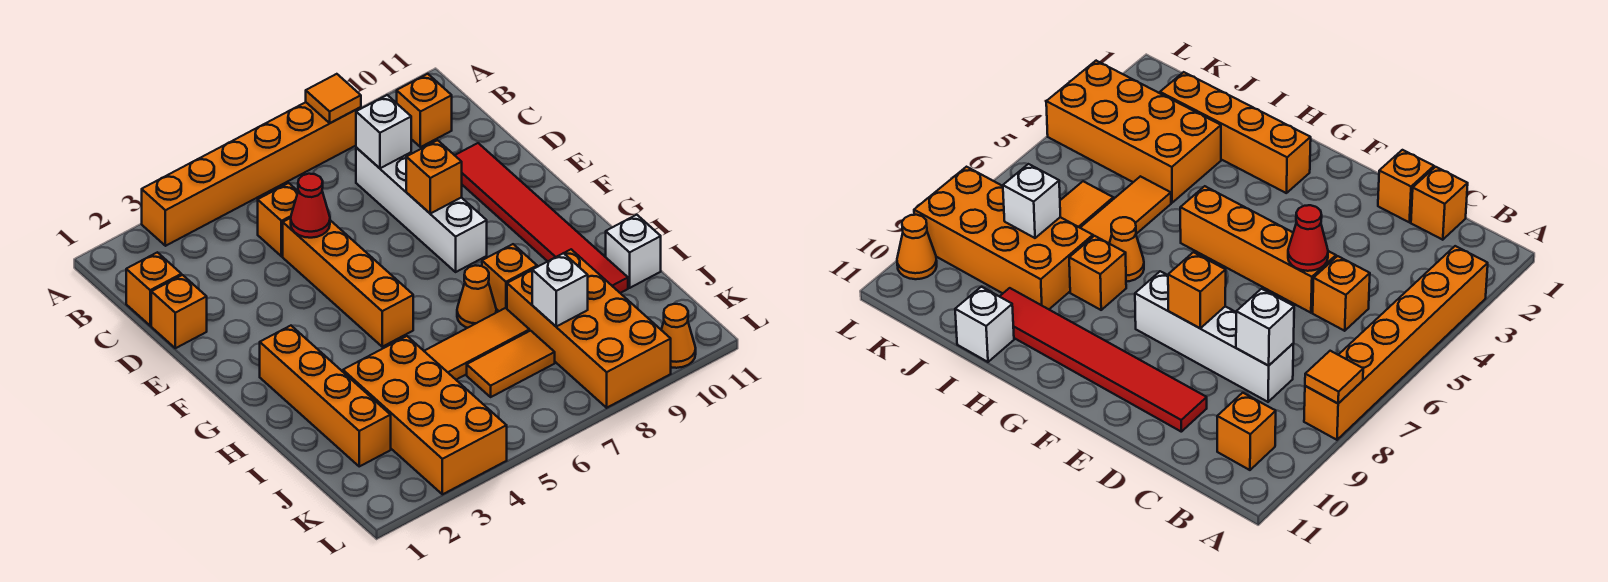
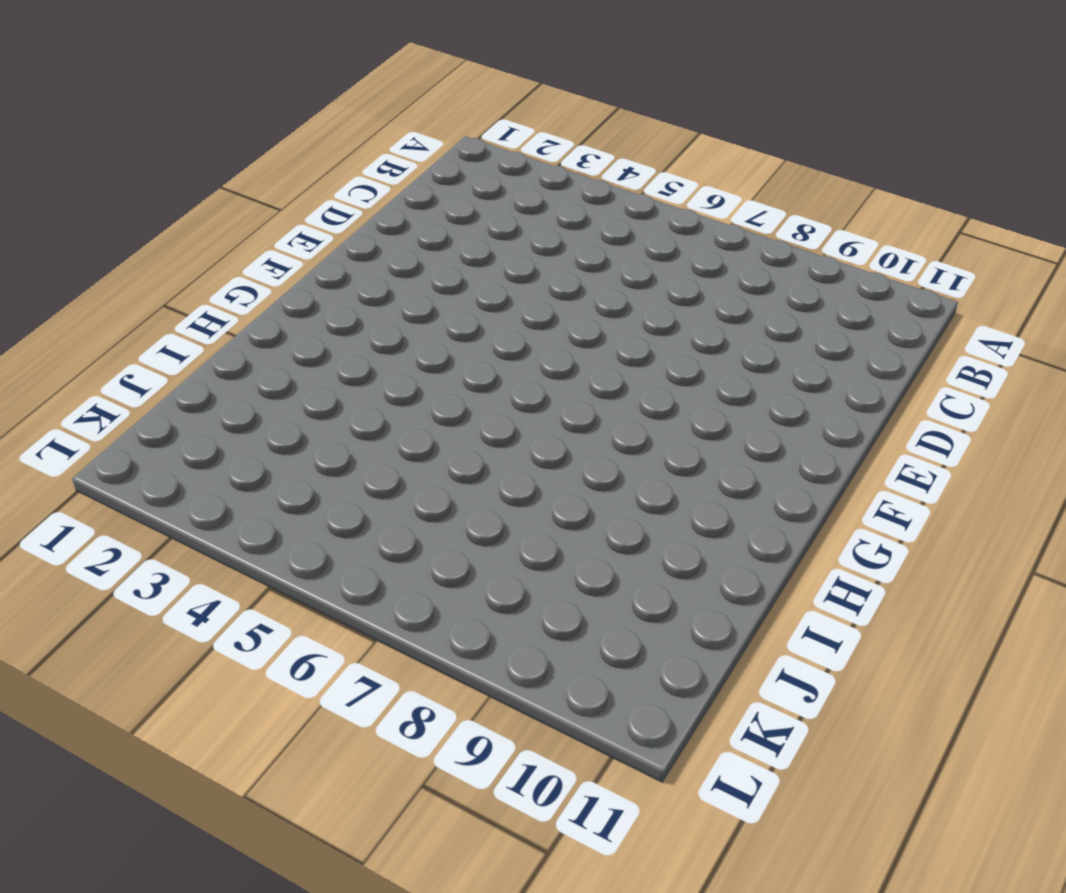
none -> orange 1x6 brick [142,102,361,246]
none -> orange 1x1 brick [397,74,452,147]
none -> orange 1x1 brick [126,252,181,326]

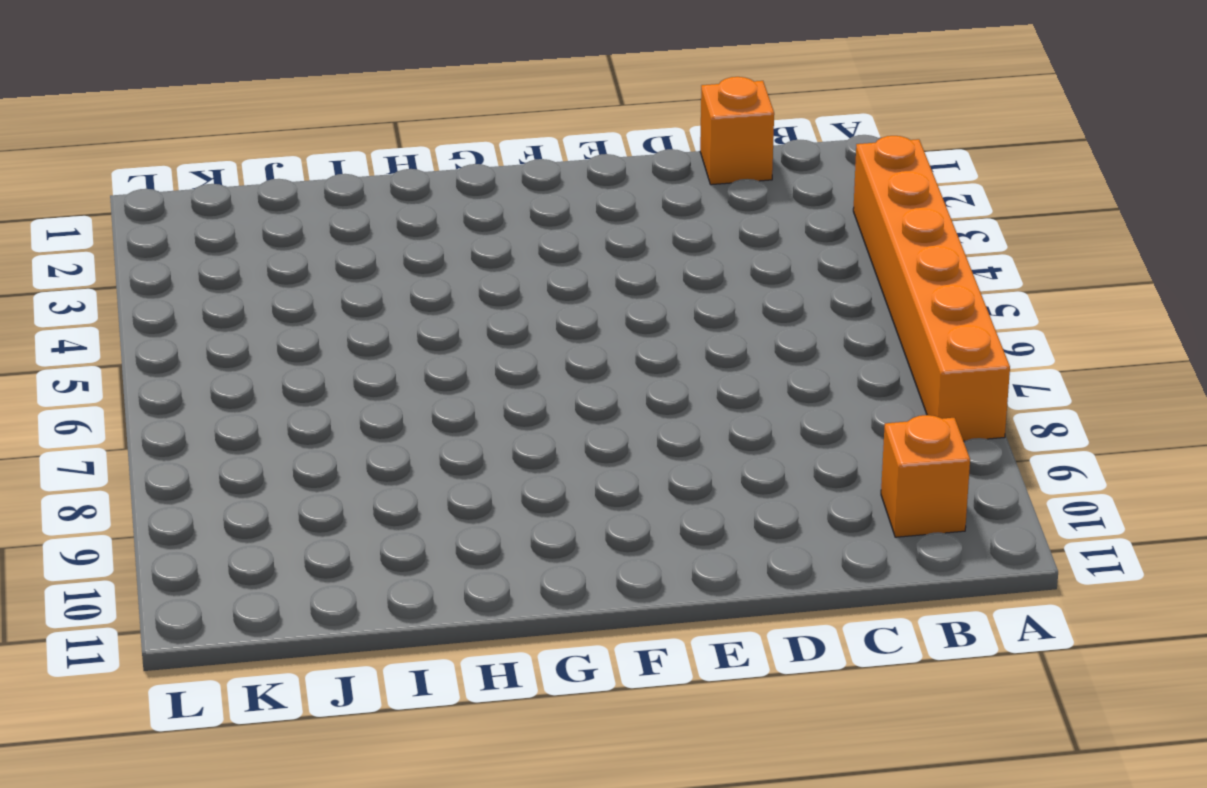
none -> orange 1x1 brick [258,183,298,256]
none -> white 1x4 brick [356,147,487,272]
none -> orange 1x1 brick [151,275,207,348]

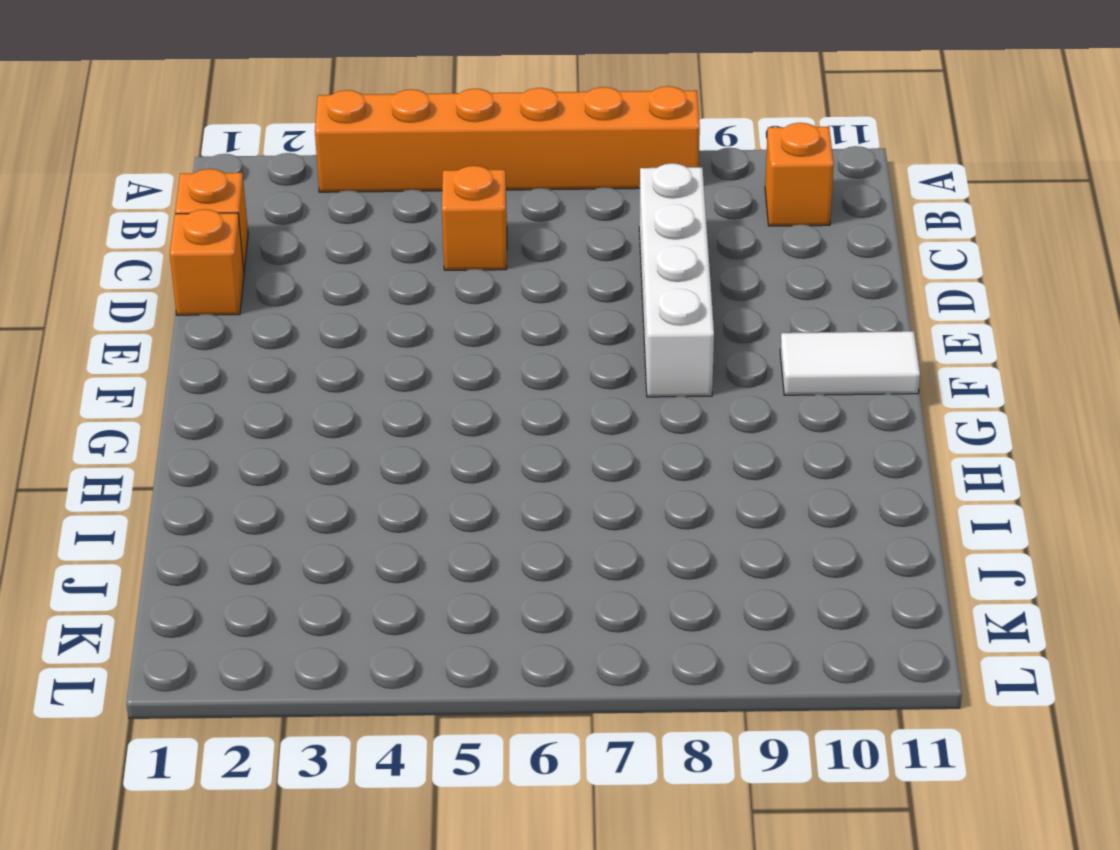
white 1x2 tile [780,331,920,395] -> red 1x6 tile [455,143,628,293]
none -> orange 1x4 brick [283,218,413,347]
none -> orange 1x4 brick [260,326,391,466]
none -> orange 1x1 cone [457,265,496,328]

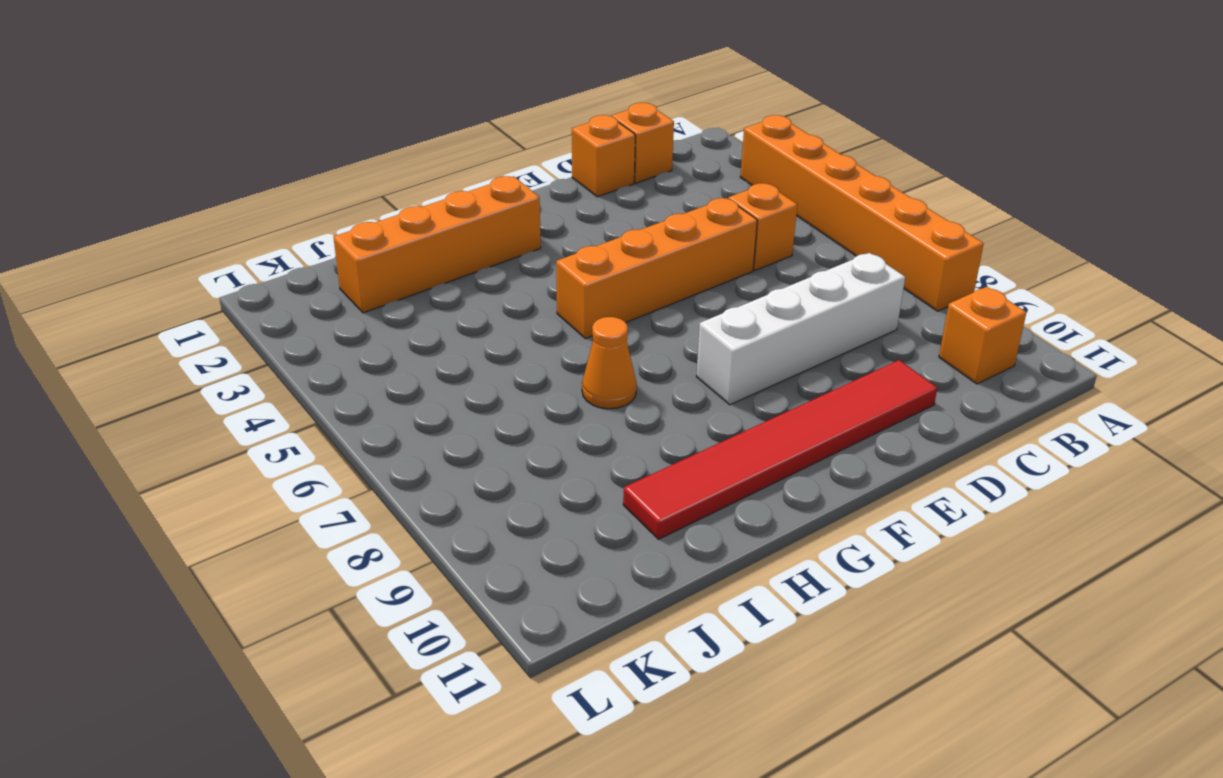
none -> orange 1x1 brick [482,244,537,311]
none -> orange 2x4 brick [343,336,507,494]
none -> orange 1x3 tile [424,308,529,380]

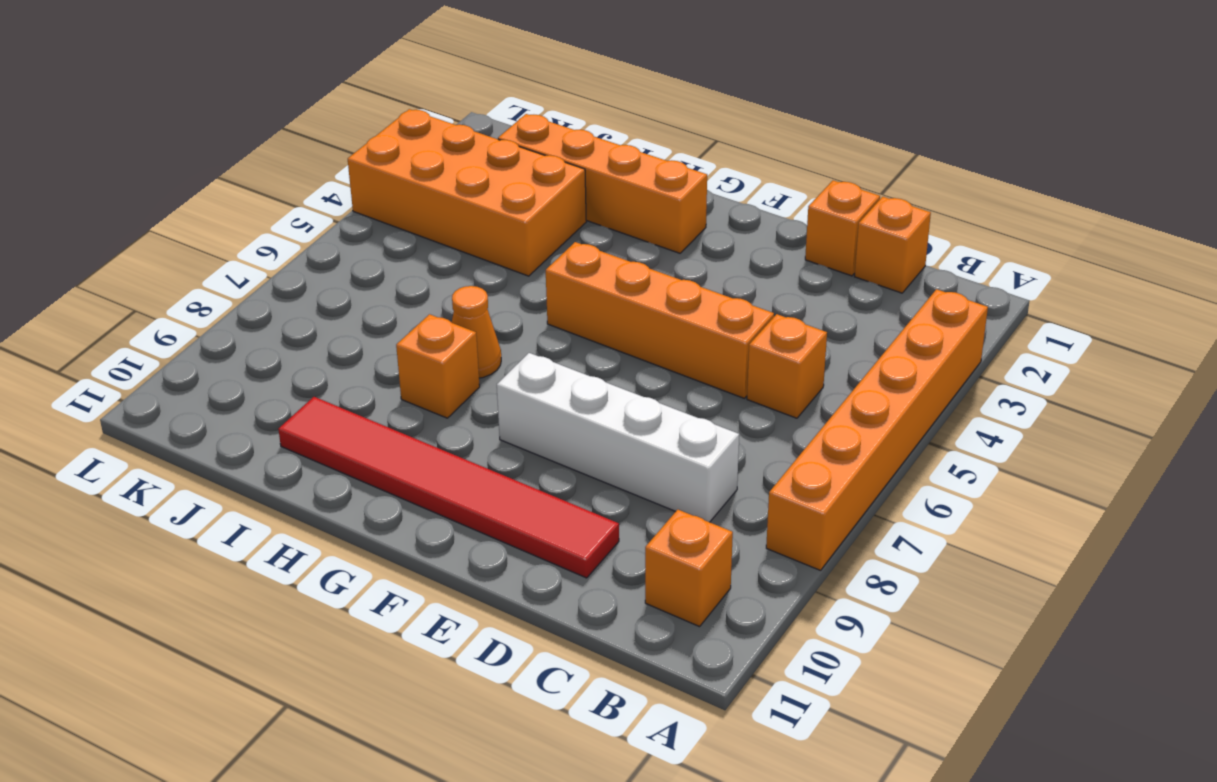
none -> orange 1x3 tile [424,308,529,380]
none -> orange 2x4 brick [507,249,671,408]
none -> white 1x1 brick [606,215,661,288]

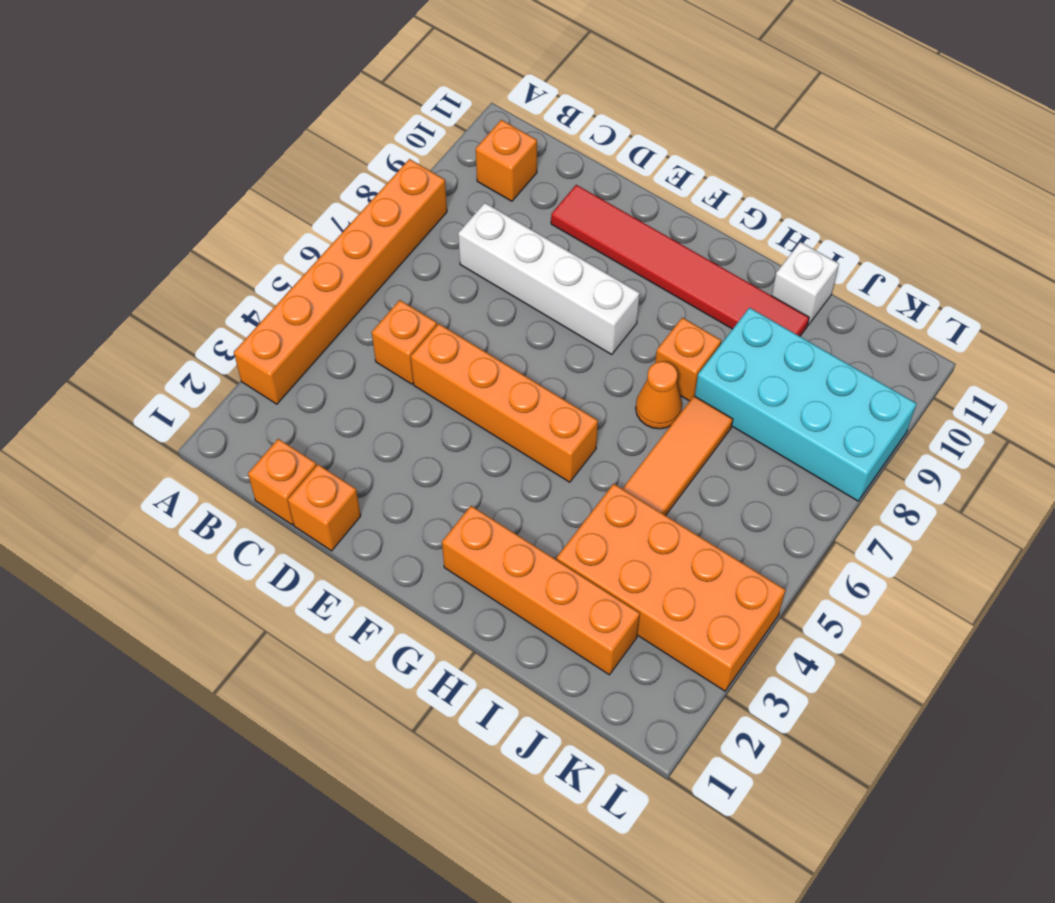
cyan 2x4 brick [695,308,917,501] -> orange 2x4 brick [507,249,671,408]
none -> orange 1x2 tile [467,331,555,397]
none -> orange 1x1 cone [661,304,696,368]
none -> orange 1x1 tile [306,74,361,123]

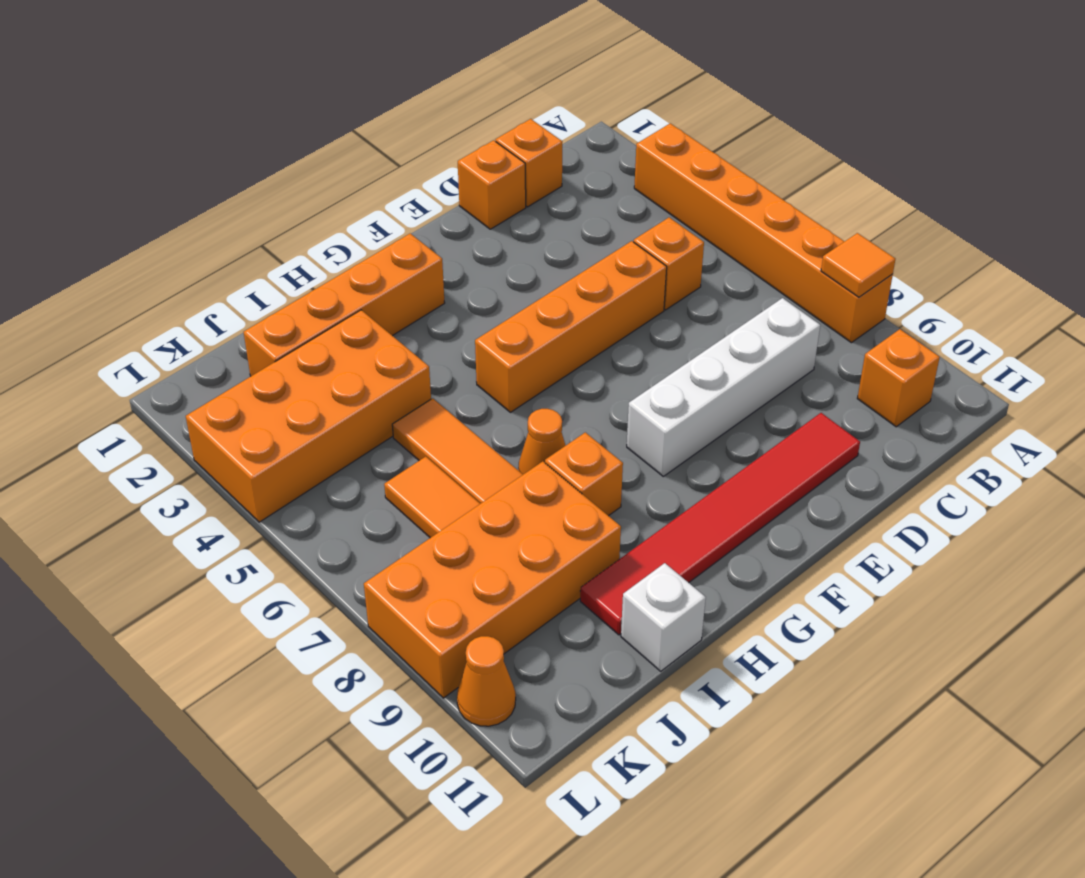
none -> white 1x1 brick [356,95,411,168]
none -> red 1x1 cone [291,174,330,238]
none -> orange 1x1 brick [406,140,462,214]

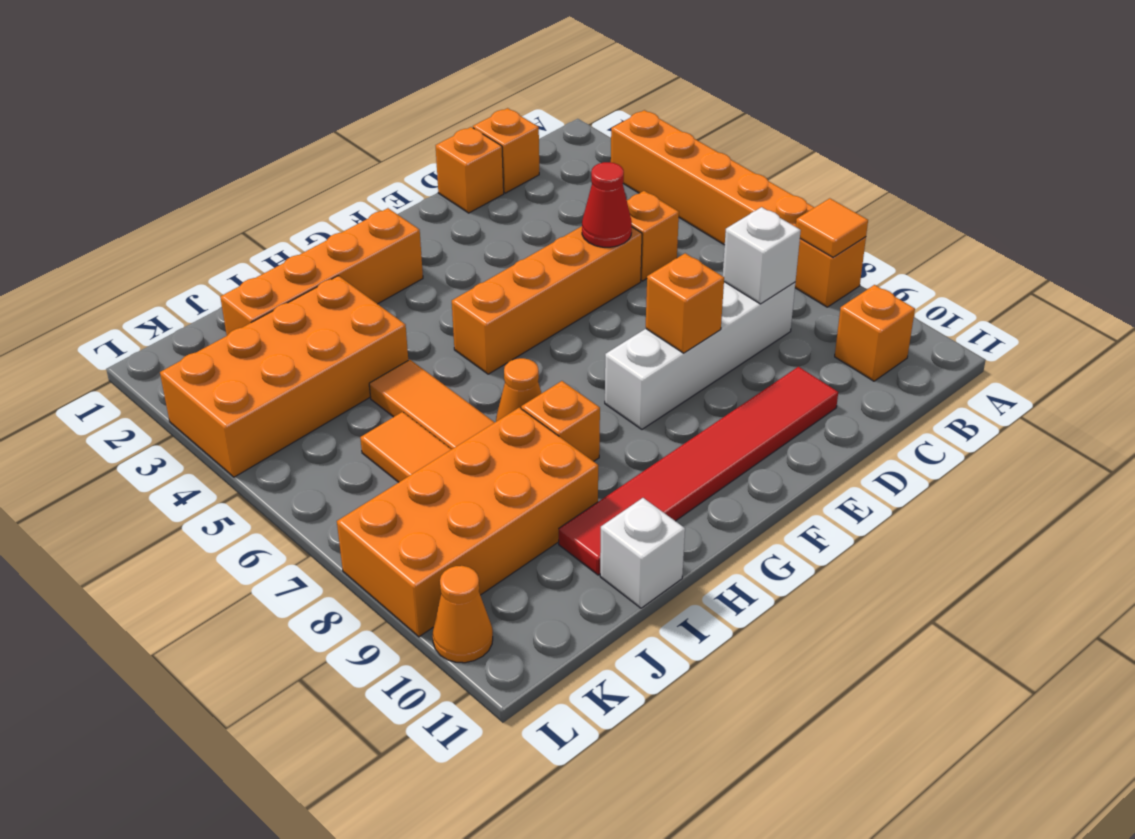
none -> white 1x1 brick [532,253,588,326]

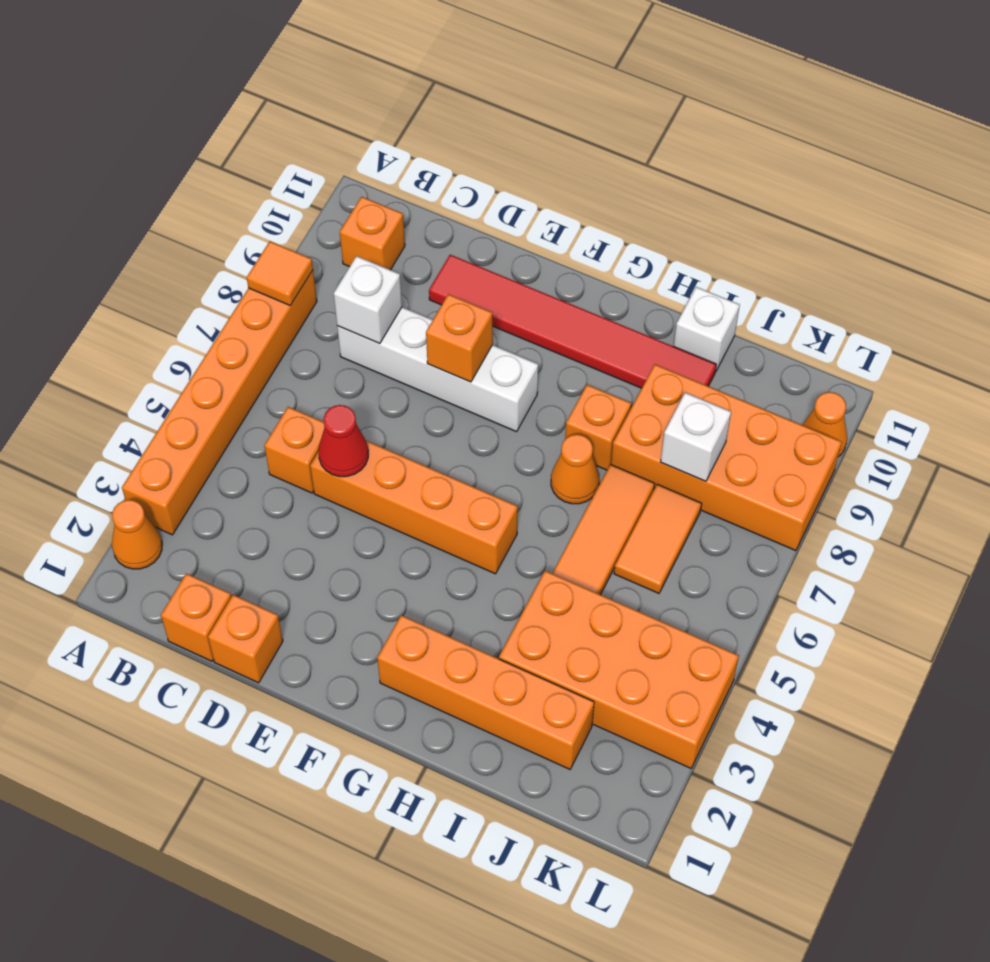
orange 1x1 cone [112,500,162,569] -> none

